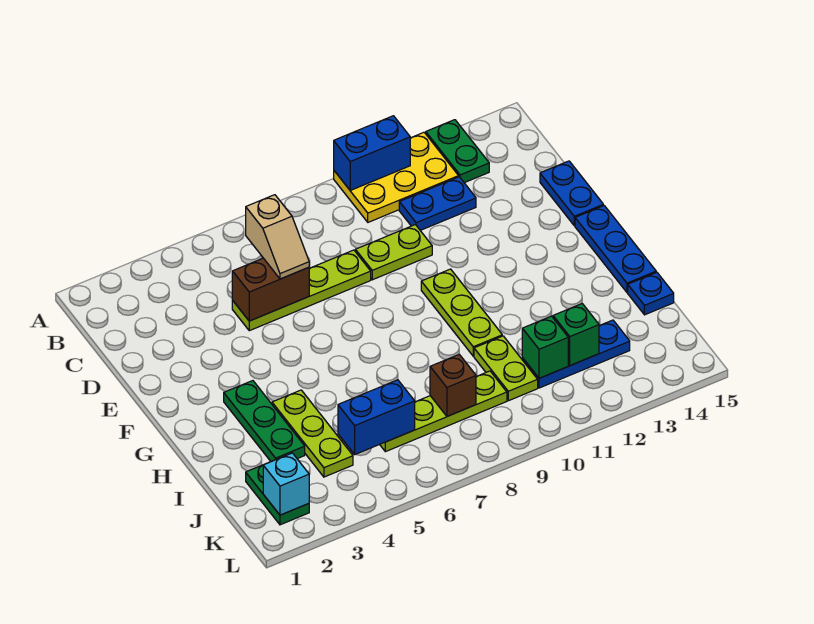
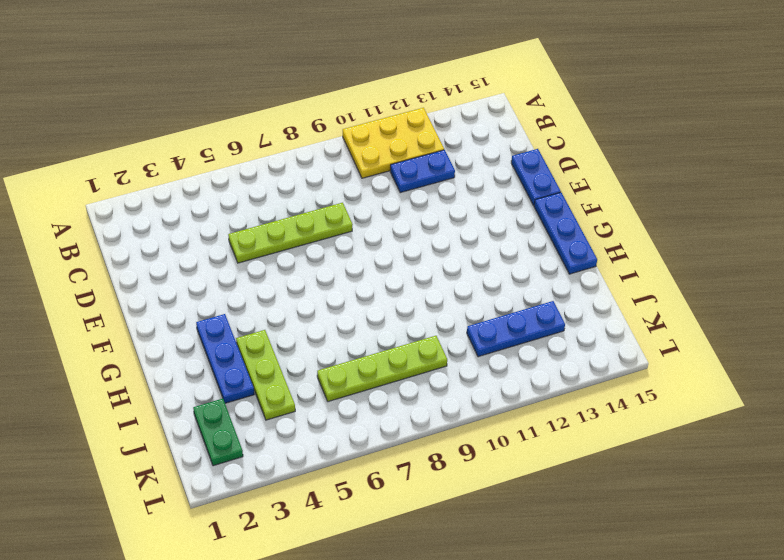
blue 1x3 plate [196,314,254,403] -> green 1x3 plate [224,381,305,461]
none -> green 1x2 plate [426,120,489,183]
none -> lime 1x2 plate [355,225,432,280]
none -> lime 1x3 plate [421,269,502,356]

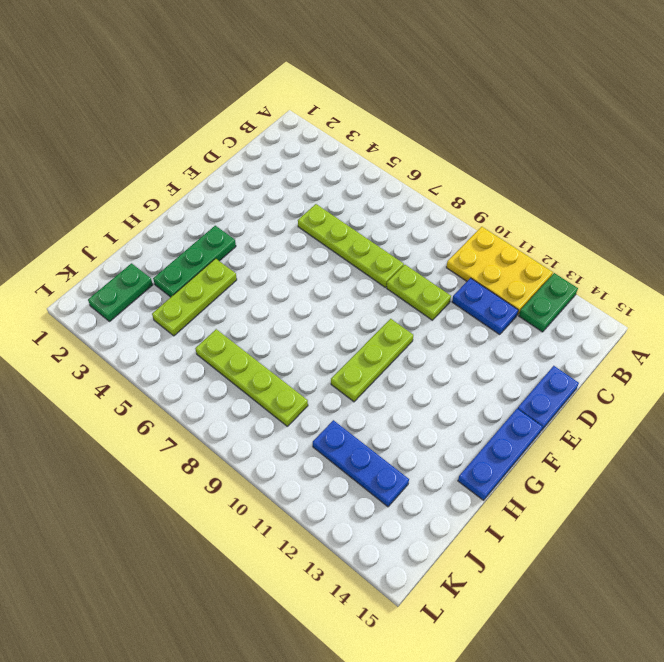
none -> lime 1x2 plate [474,336,538,401]
none -> blue 1x1 plate [628,272,674,315]
none -> blue 1x2 brick [334,116,410,190]

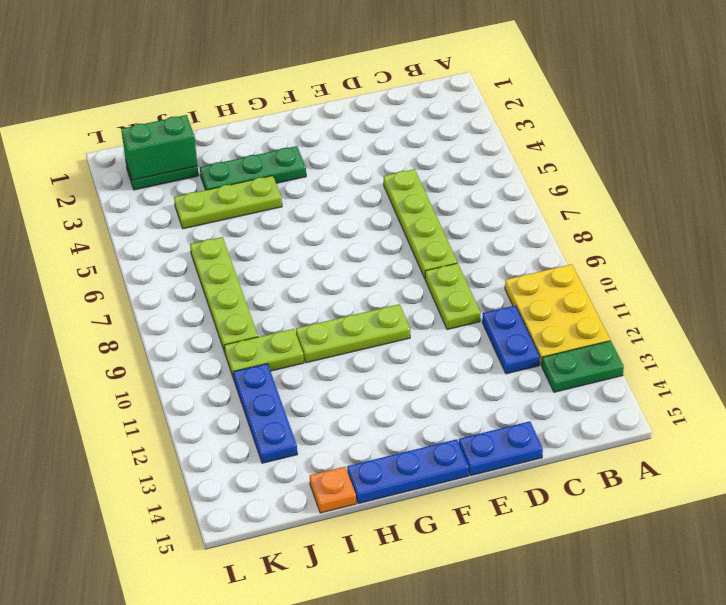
orange 1x1 plate [310,467,356,513] -> blue 1x1 plate [628,272,674,315]
green 1x2 brick [121,115,198,180] -> cyan 1x1 brick [263,453,309,515]
none -> blue 1x2 brick [334,116,410,190]
none -> brown 1x2 brick [232,258,309,321]
none -> blue 1x2 brick [338,380,415,455]

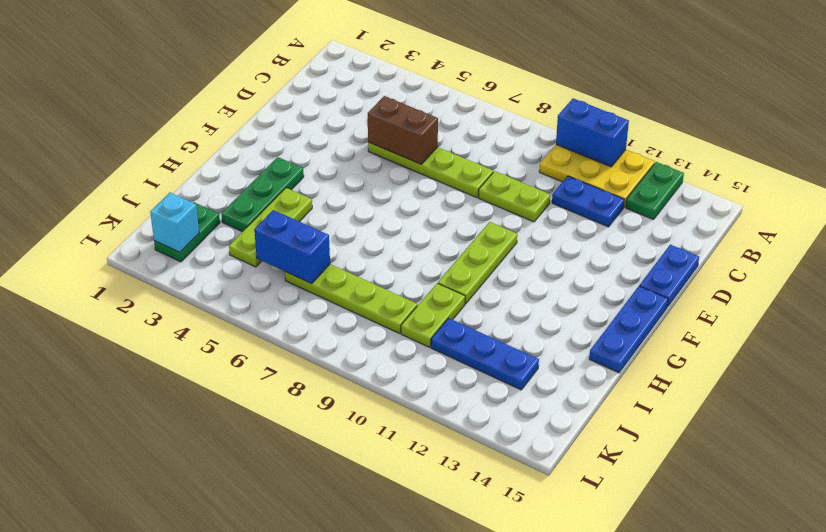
none -> blue 1x1 plate [628,272,674,315]
none -> brown 1x1 brick [430,355,476,416]
none -> green 1x1 brick [522,316,568,378]

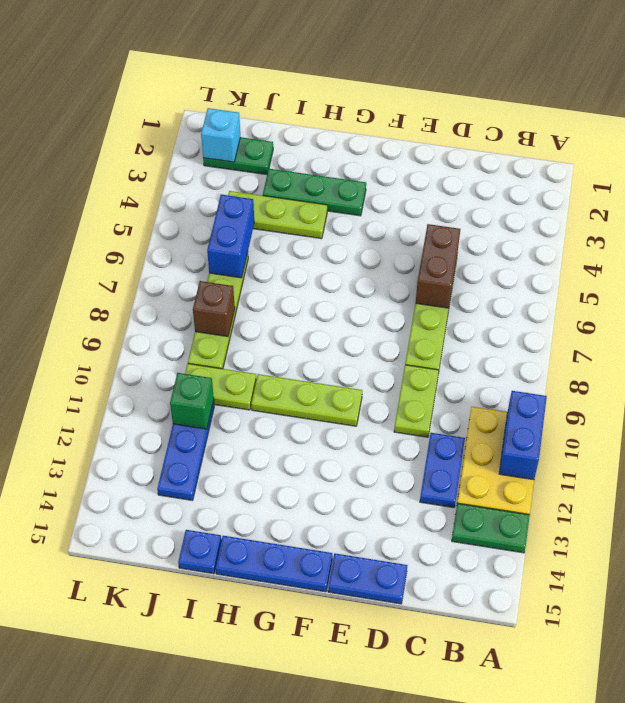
none -> green 1x1 brick [553,304,599,366]
none -> tan 1x2 slope [246,195,309,279]

